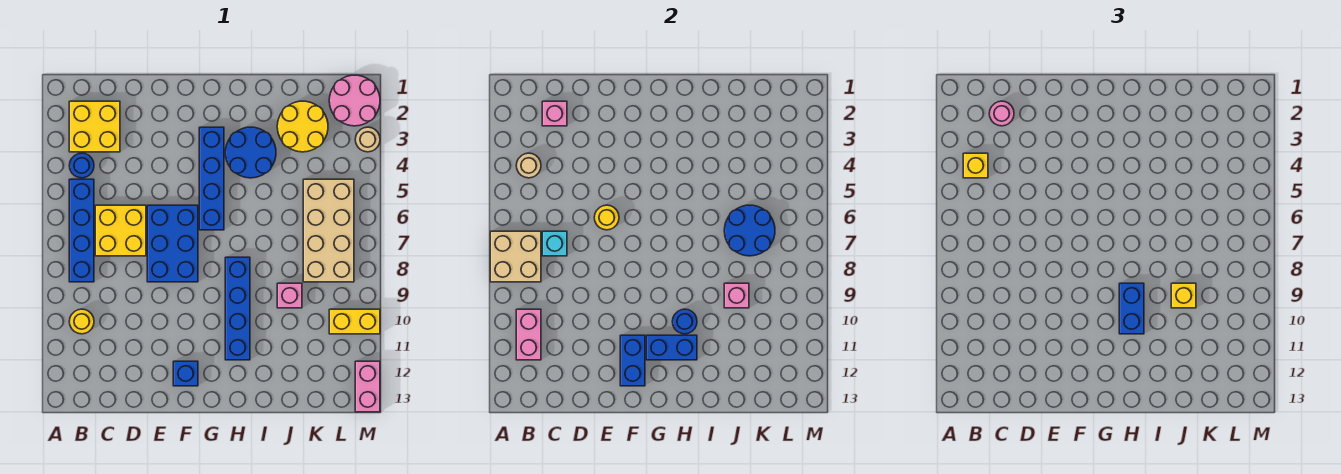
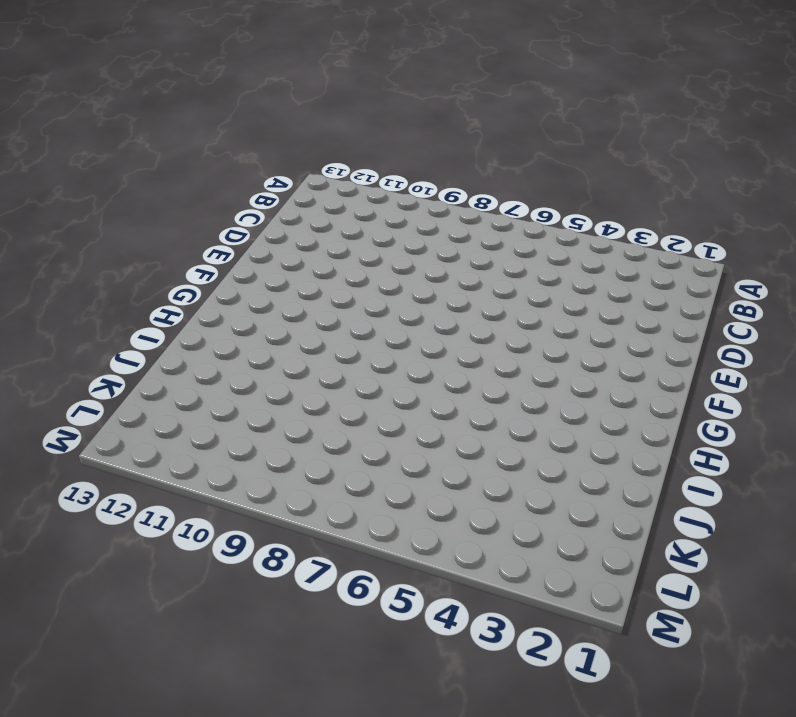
none -> yellow 2x2 brick [69,101,120,152]
none -> blue 1x1 round brick [69,153,94,178]
none -> blue 1x4 brick [69,179,94,282]
none -> yellow 1x1 round brick [69,309,94,334]

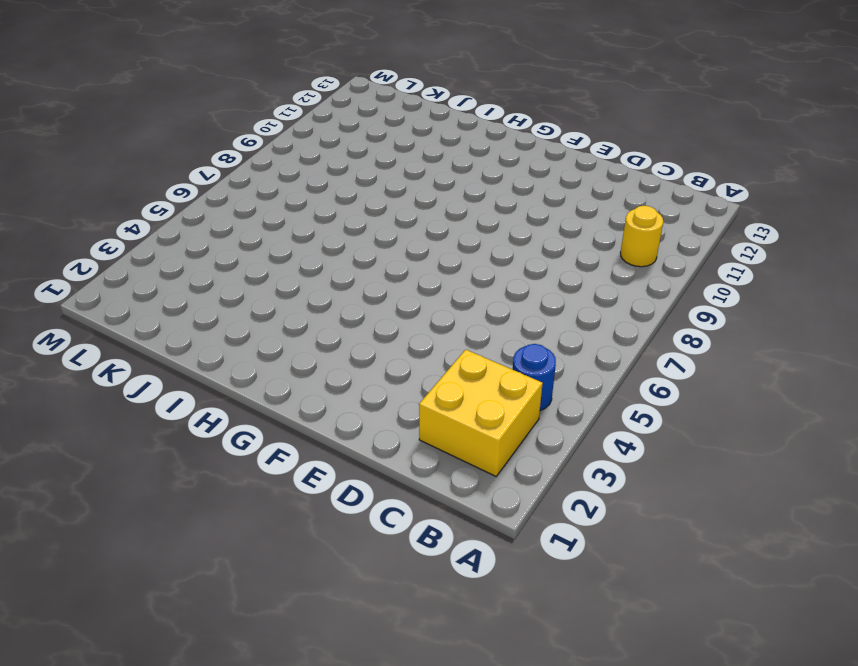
none -> blue 1x4 brick [69,179,94,282]
none -> yellow 2x2 brick [95,205,146,256]
none -> blue 2x3 brick [147,205,198,282]
none -> blue 1x1 brick [173,361,198,386]

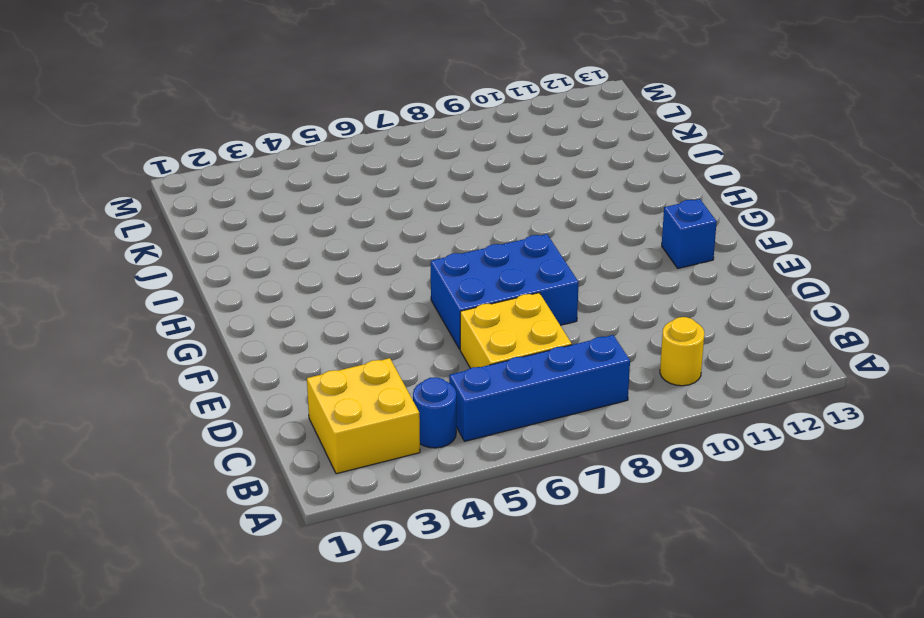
none -> blue 1x4 brick [199,127,224,230]
none -> blue 2x2 round brick [225,127,276,178]
none -> blue 1x4 brick [225,257,250,360]
none -> yellow 2x2 round brick [277,101,328,152]

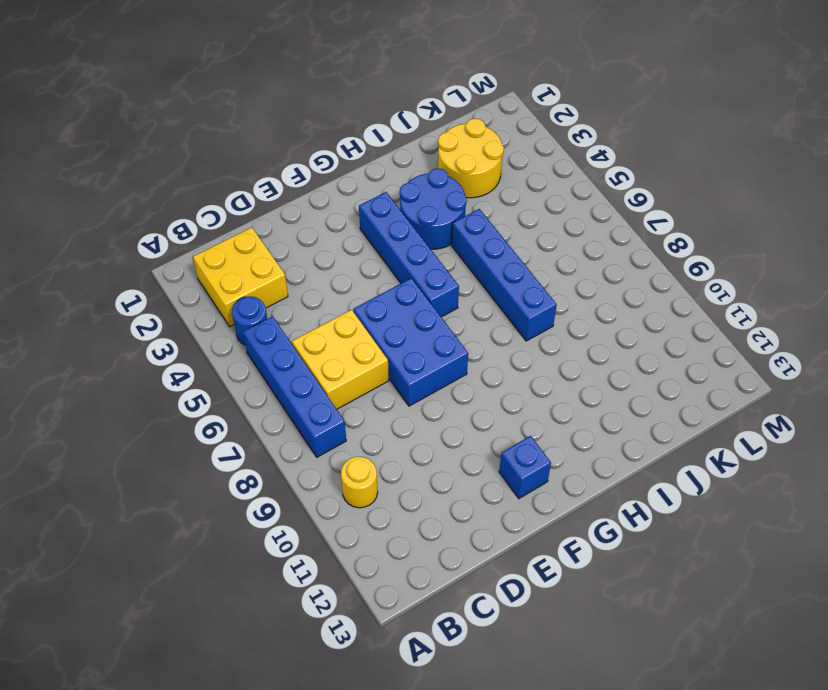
blue 1x4 brick [452,209,557,341] -> blue 1x4 brick moved to [225,257,250,360]
none -> pink 1x1 brick [277,283,302,308]
none -> tan 2x4 brick [303,179,354,282]
none -> pink 2x2 round brick [329,75,380,126]
none -> yellow 1x2 brick [329,309,380,334]

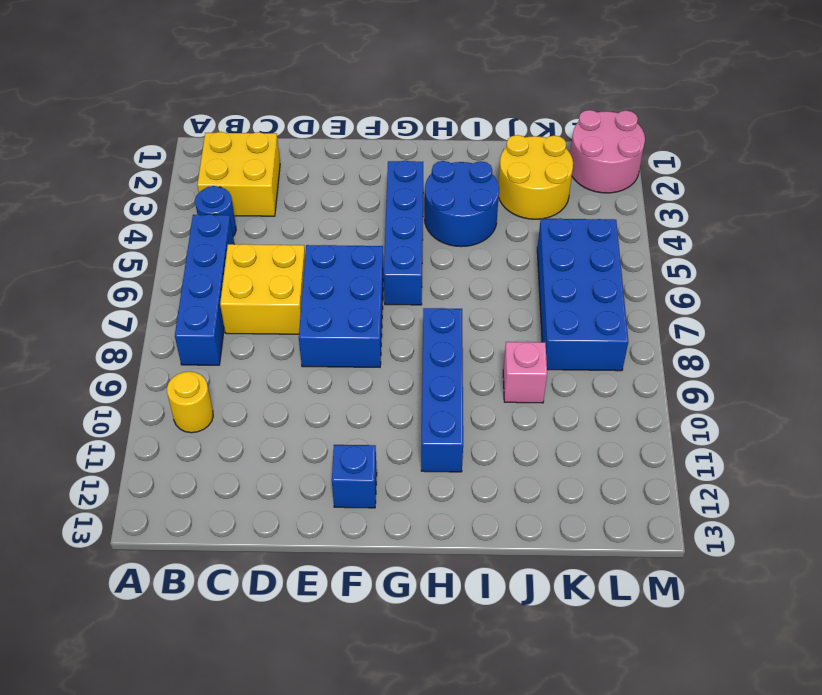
blue 2x4 brick [537,218,628,371] -> tan 2x4 brick [303,179,354,282]
none -> yellow 1x2 brick [329,309,380,334]
none -> tan 1x1 round brick [355,127,380,152]
none -> pink 1x2 brick [355,361,380,412]
none -> tan 2x2 brick [490,231,541,282]

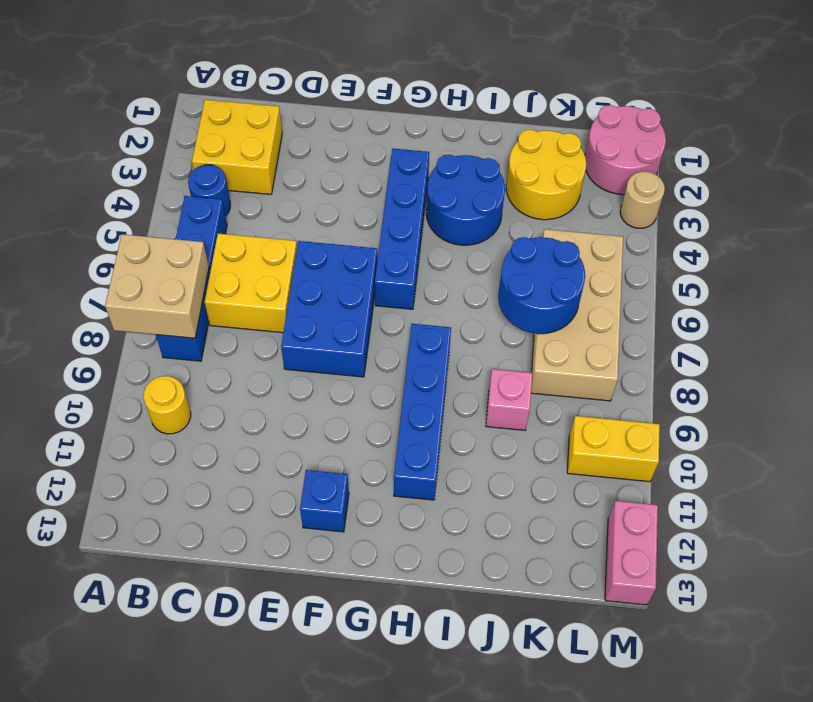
none -> tan 1x1 round brick [516,153,541,178]
none -> pink 1x2 brick [516,309,541,360]
none -> pink 1x1 brick [542,101,567,126]
none -> cyan 1x1 brick [542,231,567,256]

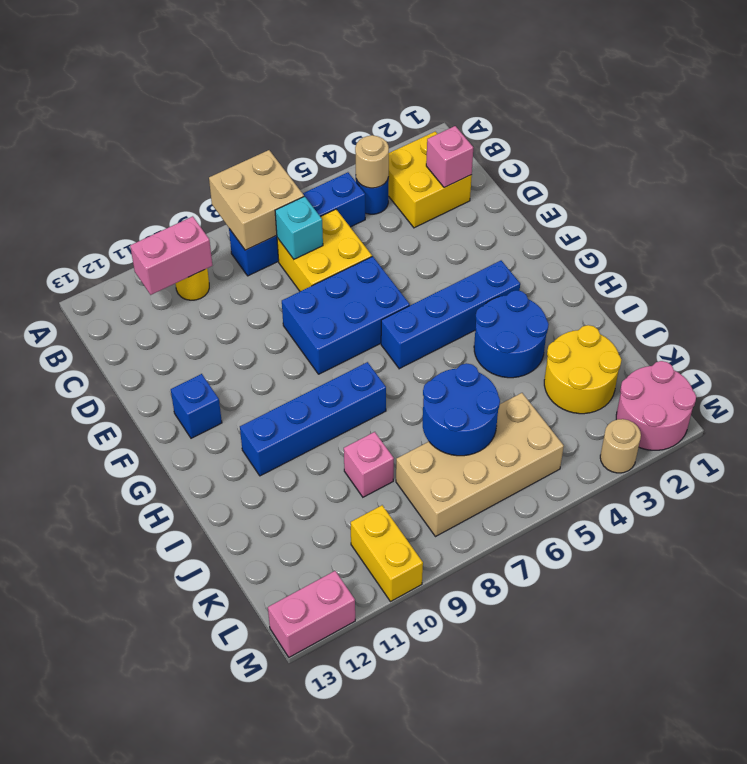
none -> yellow 1x1 round brick [594,205,619,230]
none -> blue 1x2 brick [620,335,645,386]
none -> blue 1x2 brick [646,335,697,360]
none -> blue 1x1 round brick [672,309,697,334]

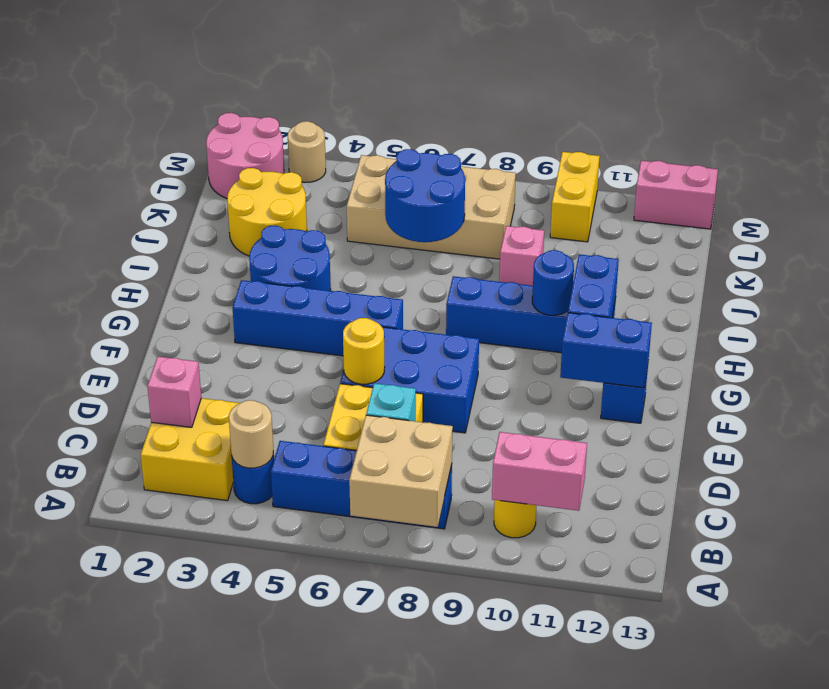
none -> pink 1x1 brick [724,283,749,308]
none -> yellow 1x1 brick [963,153,988,178]
none -> pink 1x1 round brick [989,101,1014,126]
none -> blue 1x2 brick [1119,283,1144,334]

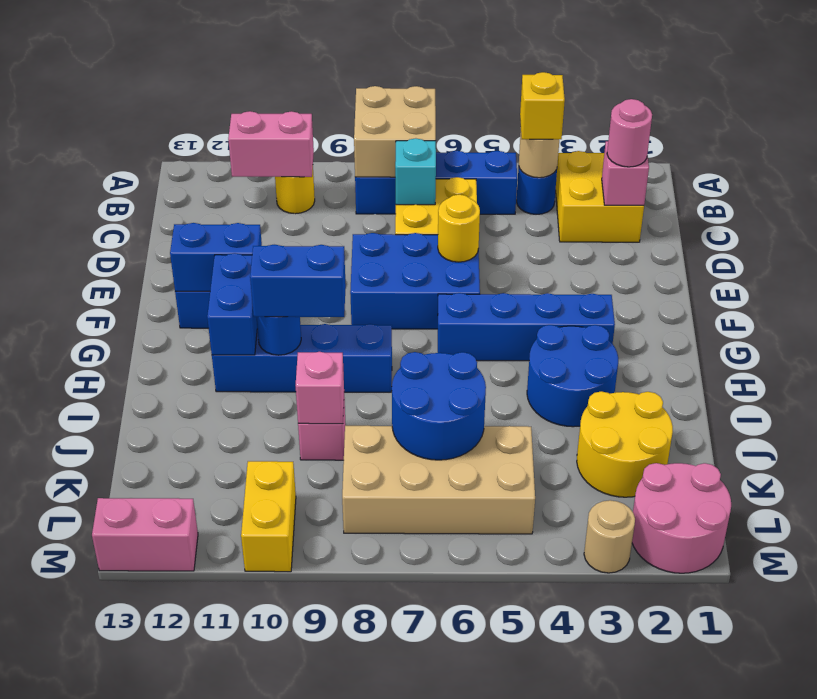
none -> yellow 1x1 brick [1171,283,1196,308]

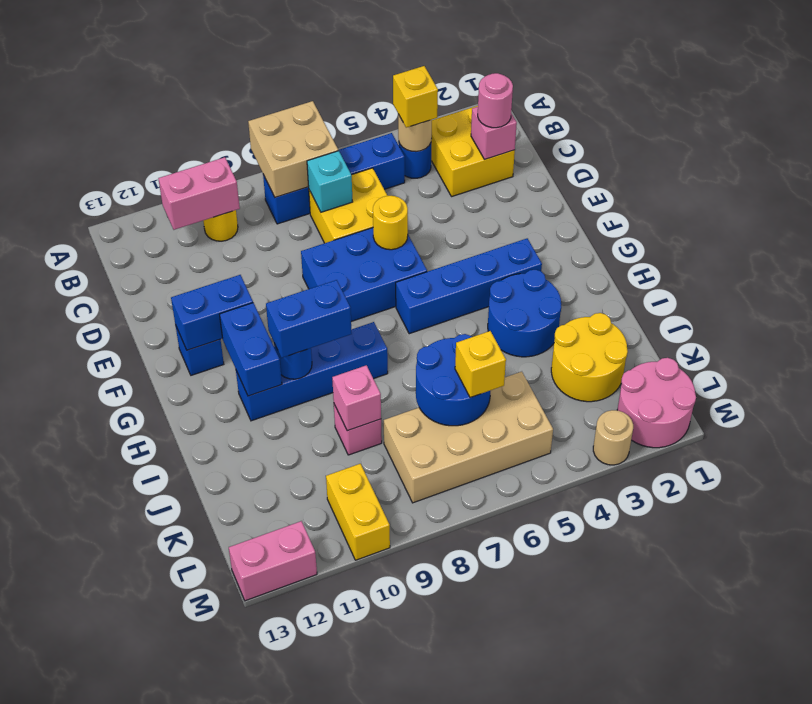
yellow 1x1 brick [455,331,506,397] -> yellow 1x1 brick moved to [1171,283,1196,308]

